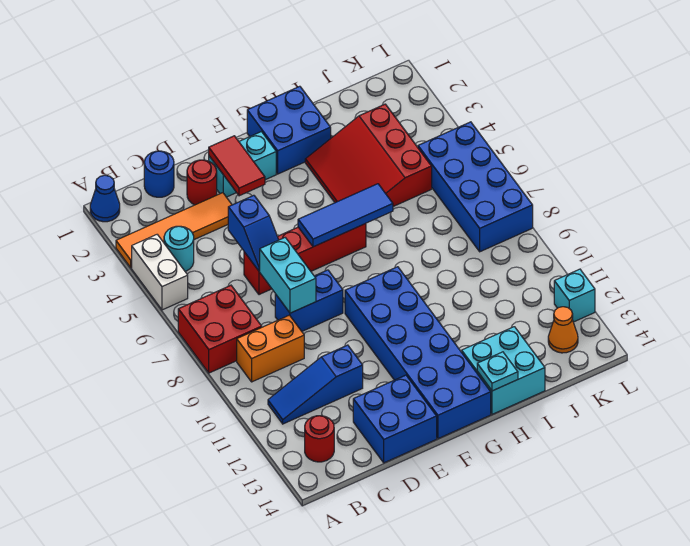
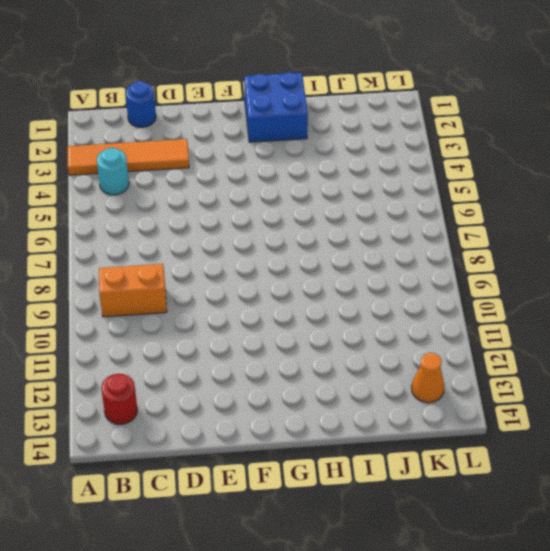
none -> blue 1x1 cone [90,175,120,222]
none -> white 1x2 brick [132,235,188,310]
none -> red 2x2 brick [178,285,262,373]

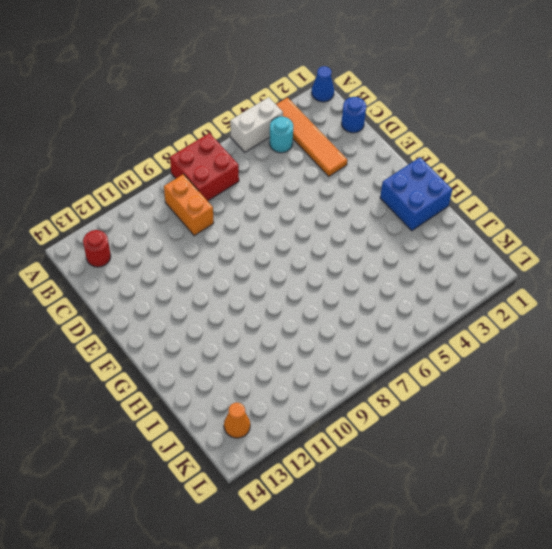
none -> blue 1x3 slope [268,345,363,424]
none -> red 1x1 round brick [187,160,217,205]
none -> red 1x4 brick [244,224,366,295]

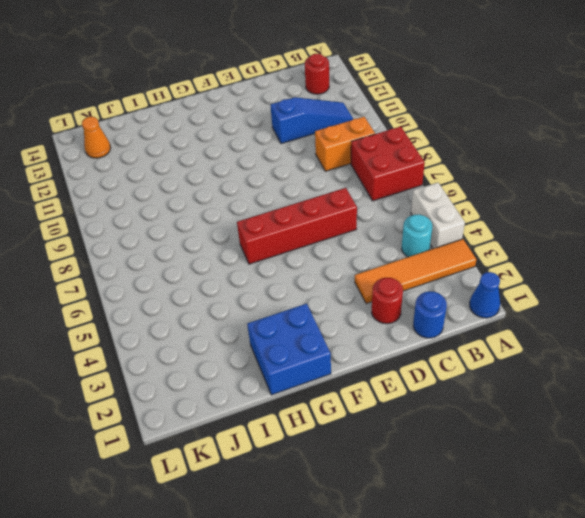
none -> blue 1x2 brick [275,270,343,331]
none -> blue 2x2 brick [353,375,437,463]
none -> cyan 1x2 brick [209,132,276,197]

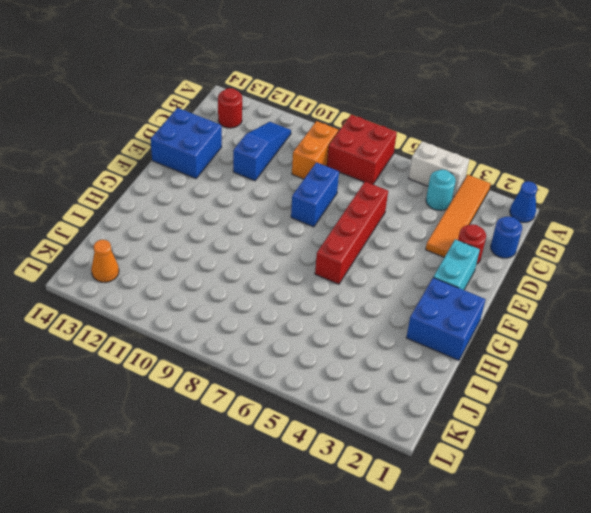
none -> blue 2x6 brick [345,267,491,439]
none -> red 3x3 slope [305,104,432,206]
none -> cyan 2x2 brick [462,327,545,414]

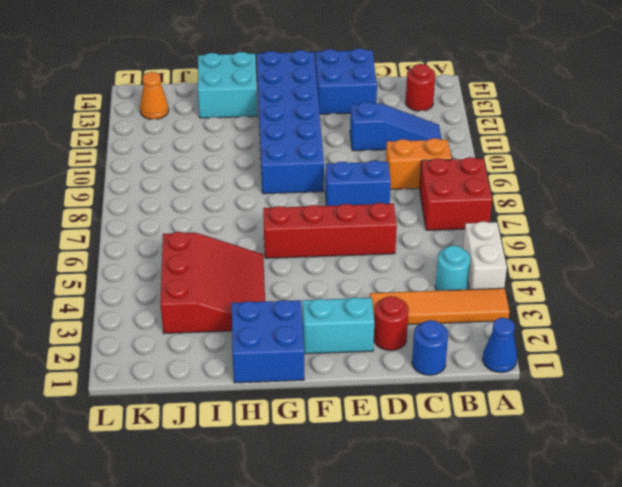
none -> blue 2x4 brick [418,122,533,252]
none -> cyan 1x1 brick [554,269,595,322]
none -> blue 1x2 slope [228,195,279,271]

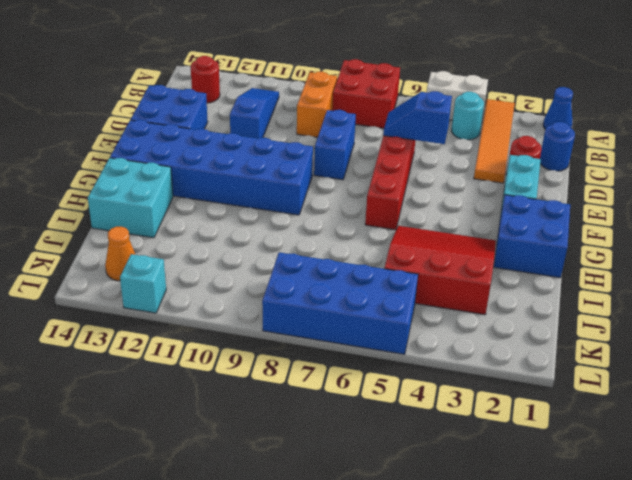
none -> cyan 1x2 brick [260,238,316,313]
none -> red 1x2 tile [209,136,265,196]
none -> blue 1x3 tile [298,184,393,247]

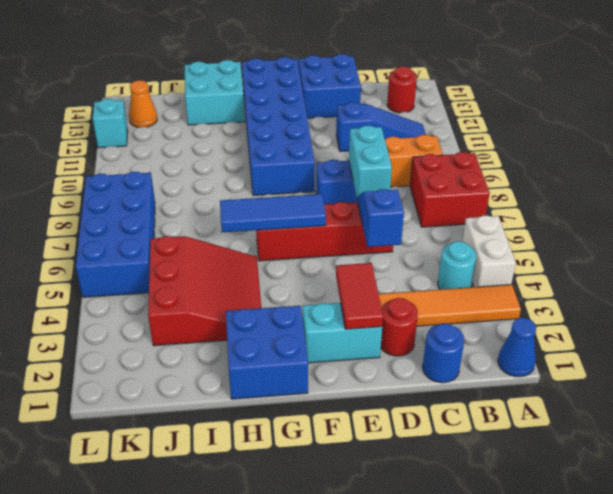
none -> cyan 1x1 plate [477,352,518,391]

